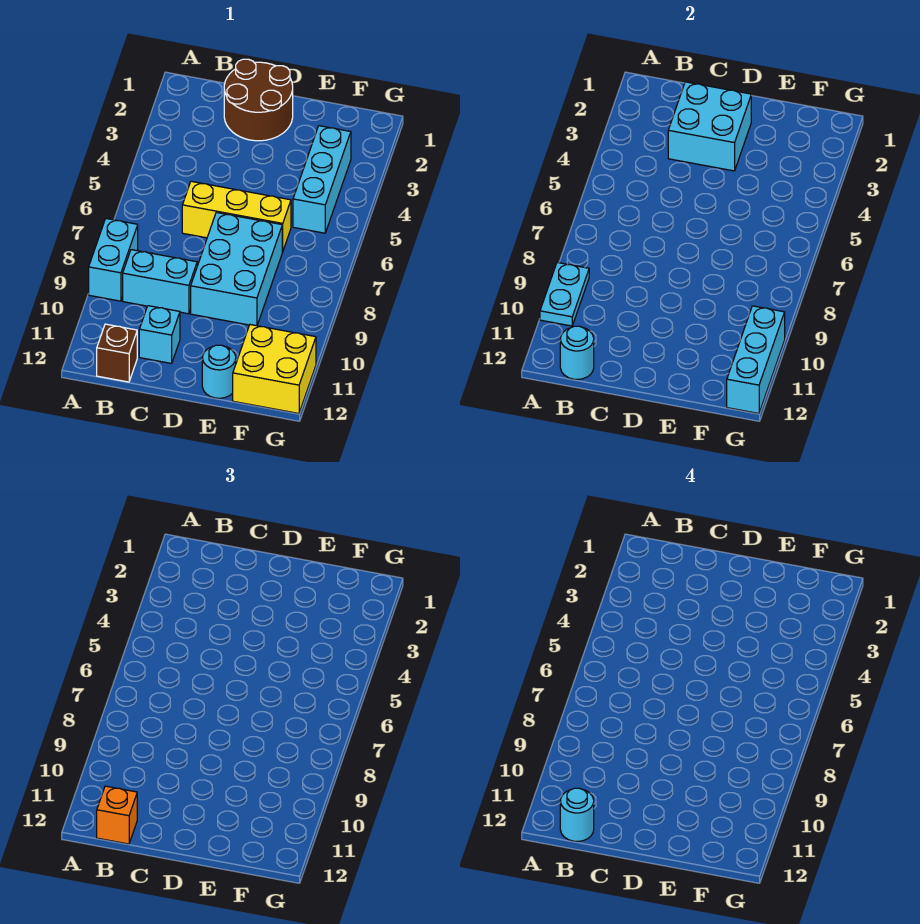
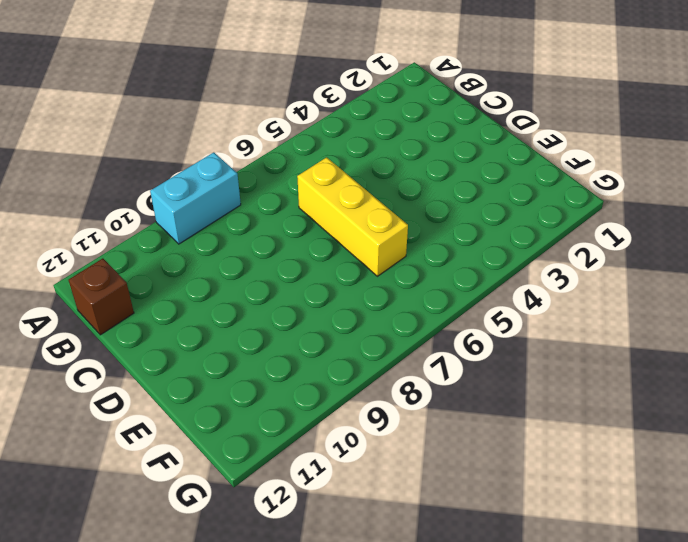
none -> cyan 1x2 brick [123,250,197,314]
none -> brown 2x2 round brick [224,59,293,141]
none -> cyan 1x1 brick [139,306,180,363]

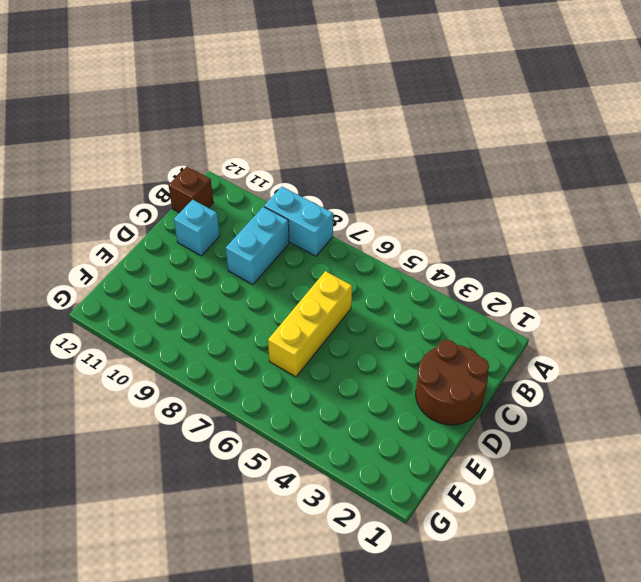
none -> cyan 2x3 brick [191,212,282,326]
none -> cyan 1x1 round brick [202,345,236,398]
none -> cyan 1x3 brick [293,126,351,233]

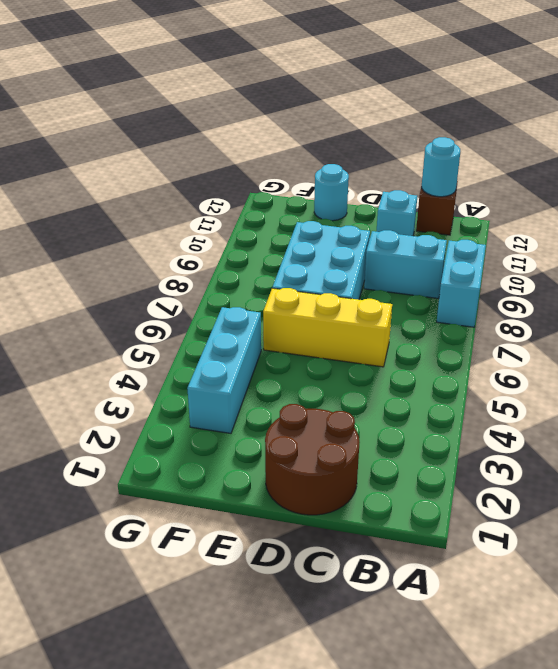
none -> yellow 2x2 brick [233,325,316,413]
none -> cyan 1x2 plate [540,262,589,326]
none -> cyan 2x2 brick [668,82,751,171]

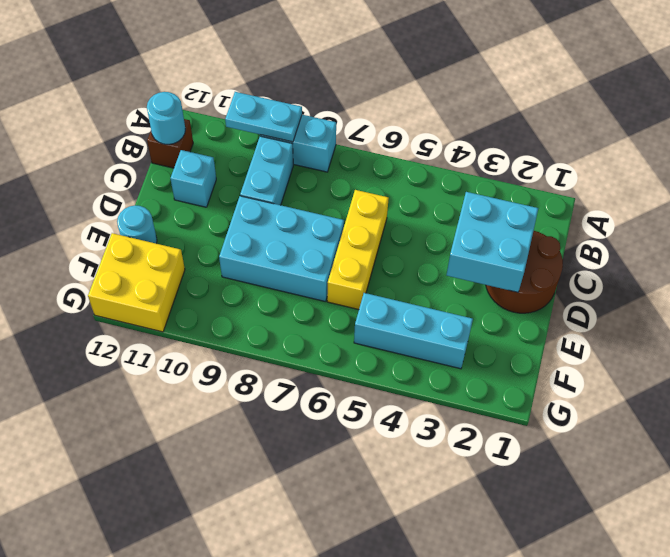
none -> cyan 1x3 brick [727,306,785,413]
none -> orange 1x1 brick [97,786,137,844]
none -> cyan 1x1 round brick [560,788,594,841]

